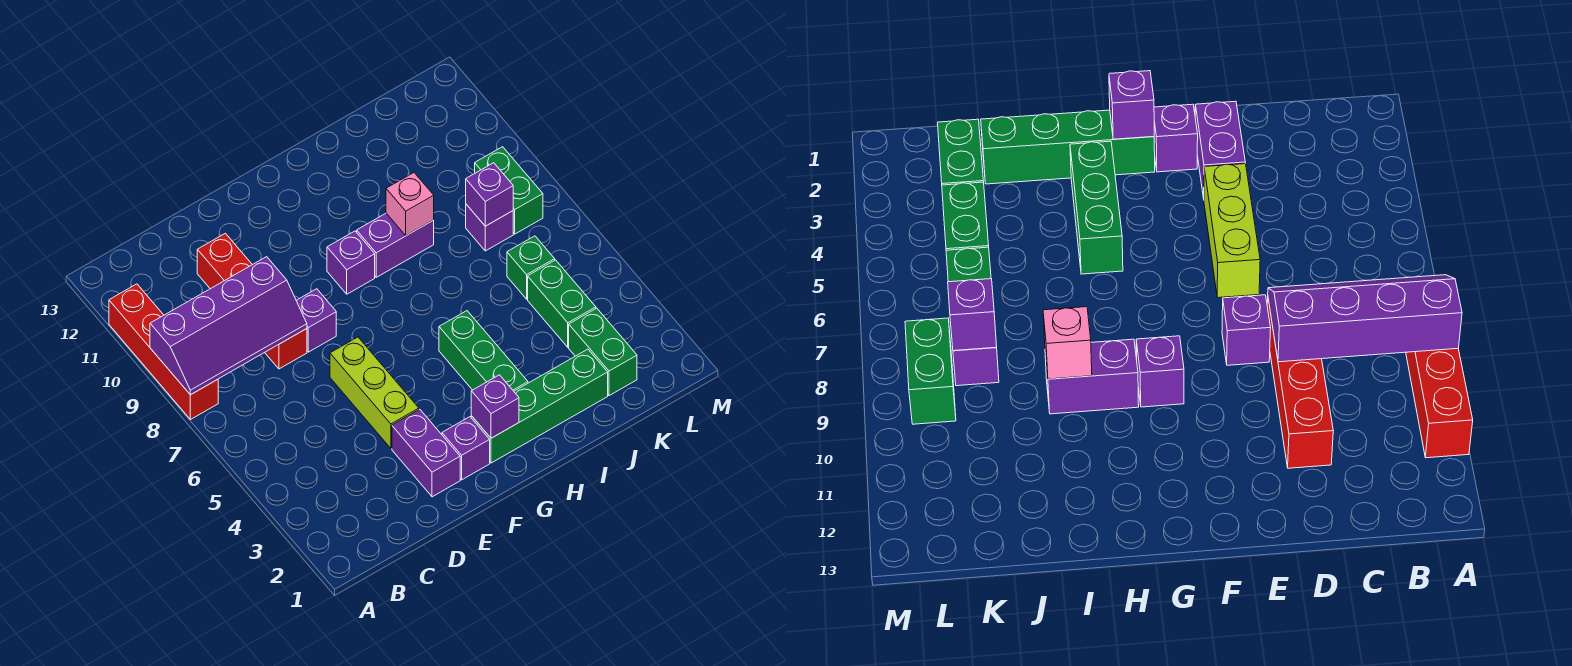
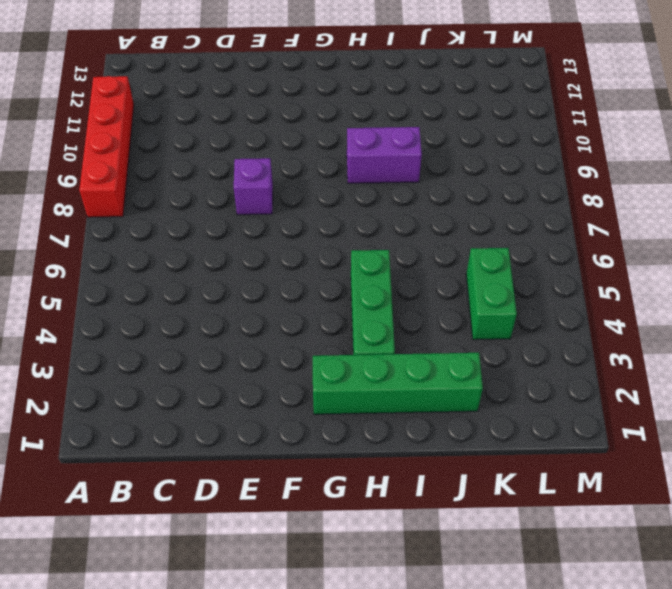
none -> red 1x4 brick [197,233,307,369]
none -> purple 1x2 brick [392,409,460,497]
none -> lime 1x3 brick [330,337,419,448]

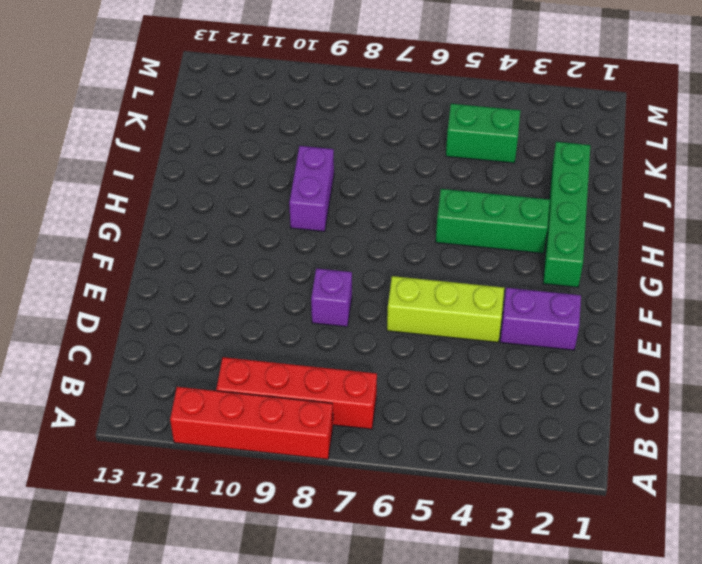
red 1x4 brick [216,357,377,429] -> red 1x4 brick moved to [197,233,307,369]
none -> purple 1x1 brick [442,417,490,480]
none -> purple 1x1 brick [327,231,375,294]
none -> green 1x2 brick [569,308,637,396]

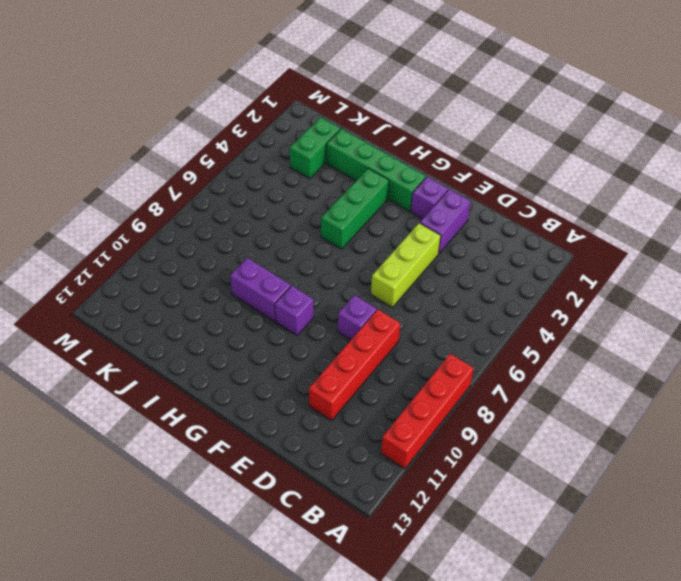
none -> green 1x2 brick [528,260,596,347]
none -> green 1x1 brick [507,236,555,299]
none -> purple 1x1 brick [466,204,513,251]

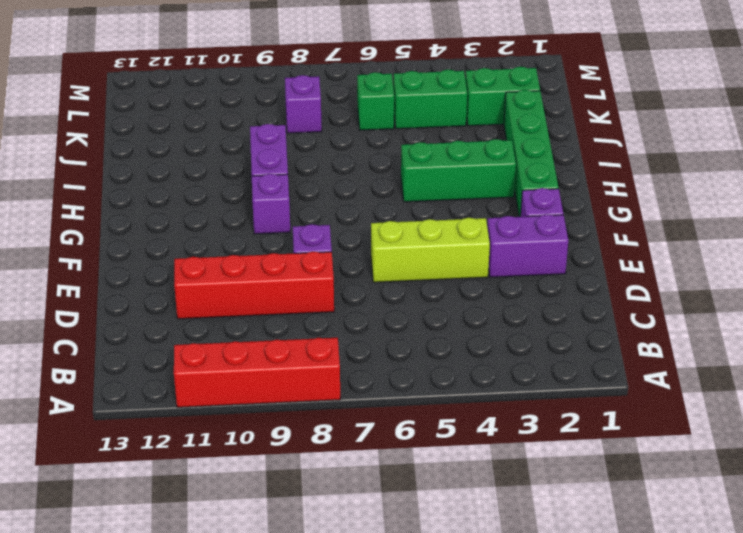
none -> green 1x2 brick [475,147,543,234]
none -> purple 2x4 slope [150,257,307,395]
none -> purple 1x1 brick [471,375,519,438]

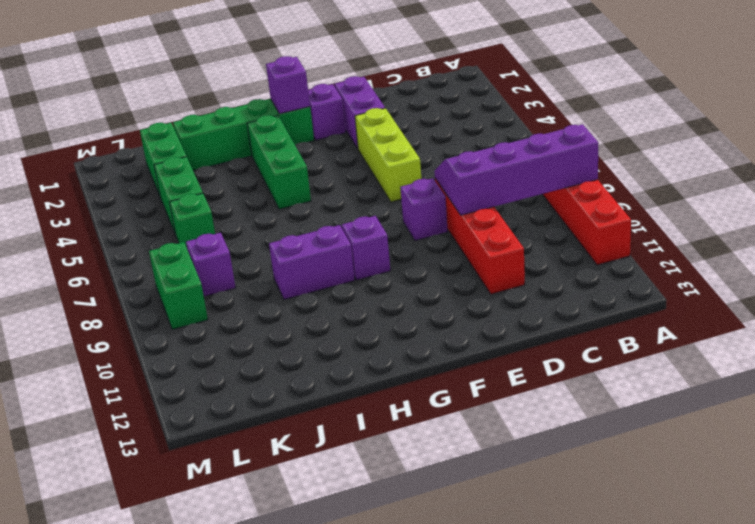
none -> pink 1x1 brick [386,173,434,236]
none -> purple 1x1 brick [466,163,513,226]

